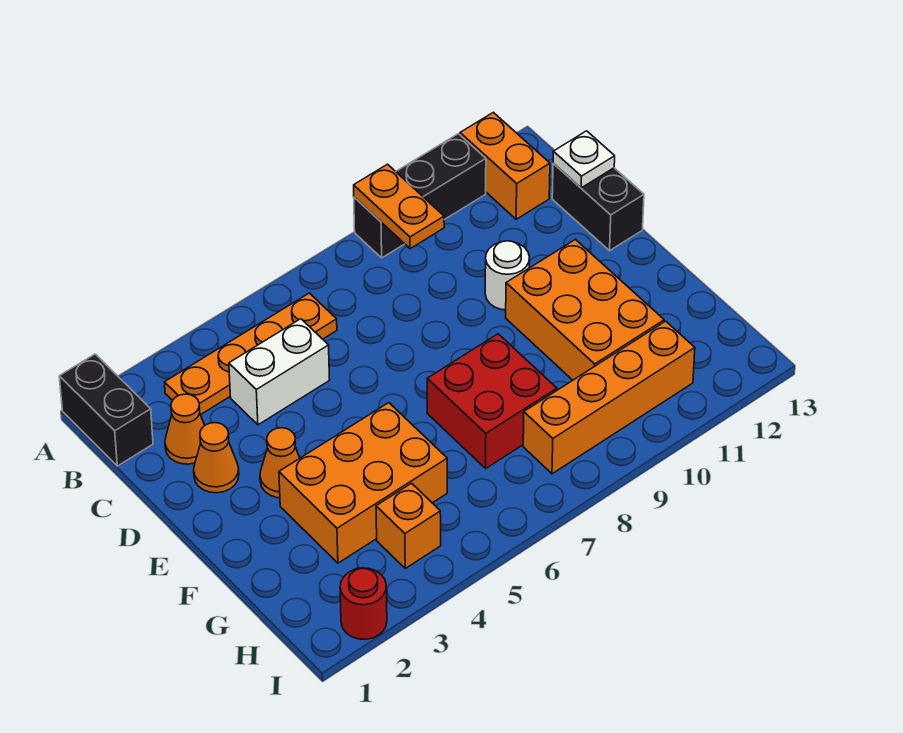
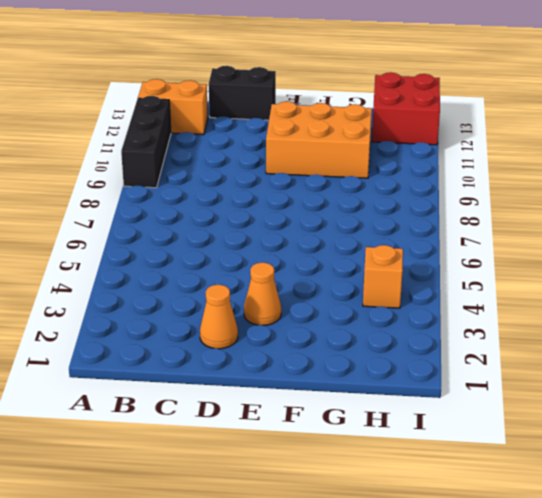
red 2x2 brick [372,72,440,145] -> red 2x2 brick moved to [427,334,557,468]
none -> black 1x2 brick [59,354,153,466]
none -> orange 1x4 plate [164,293,337,415]
none -> orange 1x1 cone [165,394,205,464]

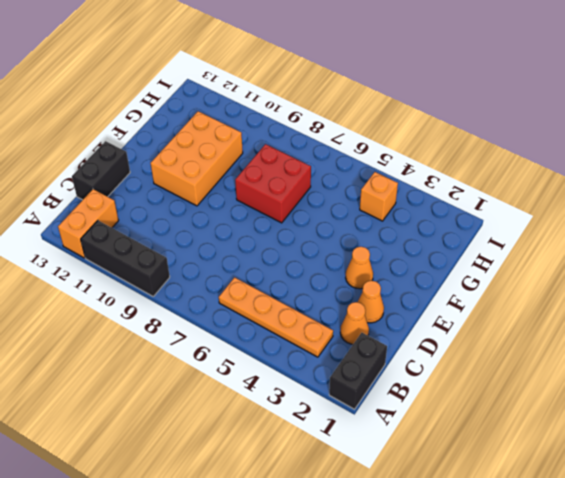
none -> white 1x2 brick [229,319,330,425]
none -> white 1x1 round brick [485,241,530,310]
none -> orange 2x3 brick [279,403,447,563]

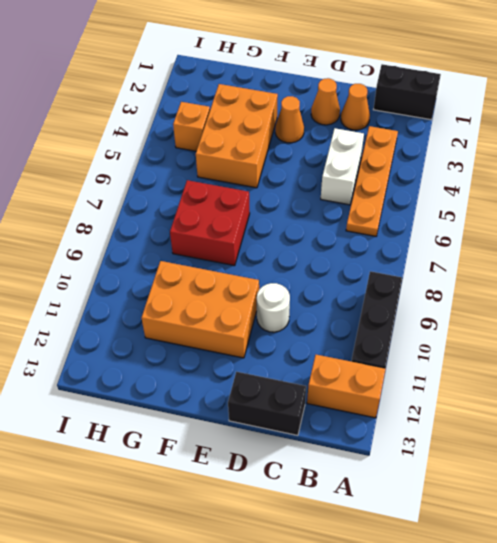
none -> orange 1x4 brick [523,321,695,474]
none -> red 1x1 round brick [340,568,387,640]
none -> orange 1x2 plate [354,164,444,249]

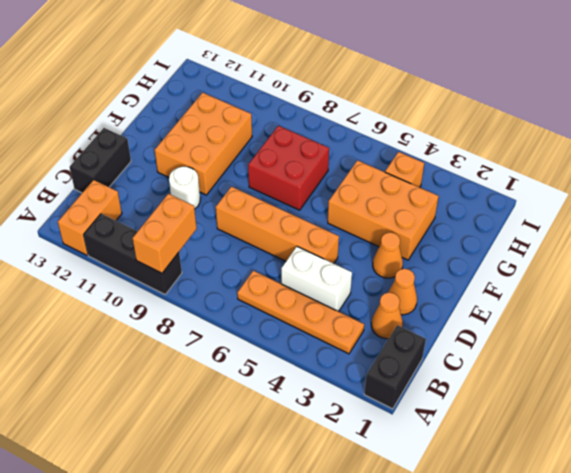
orange 1x2 brick [133,194,197,273] -> orange 1x2 plate [354,164,444,249]
orange 1x4 brick [216,187,339,263] -> orange 1x4 brick moved to [523,321,695,474]
none -> red 1x1 round brick [340,568,387,640]
none -> white 1x1 plate [553,131,615,188]

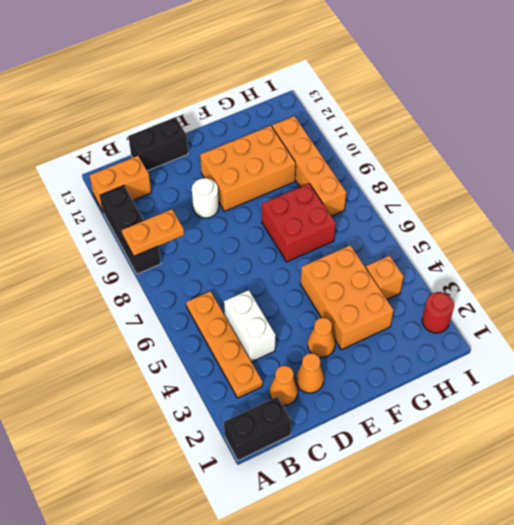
none -> white 1x1 plate [553,131,615,188]

